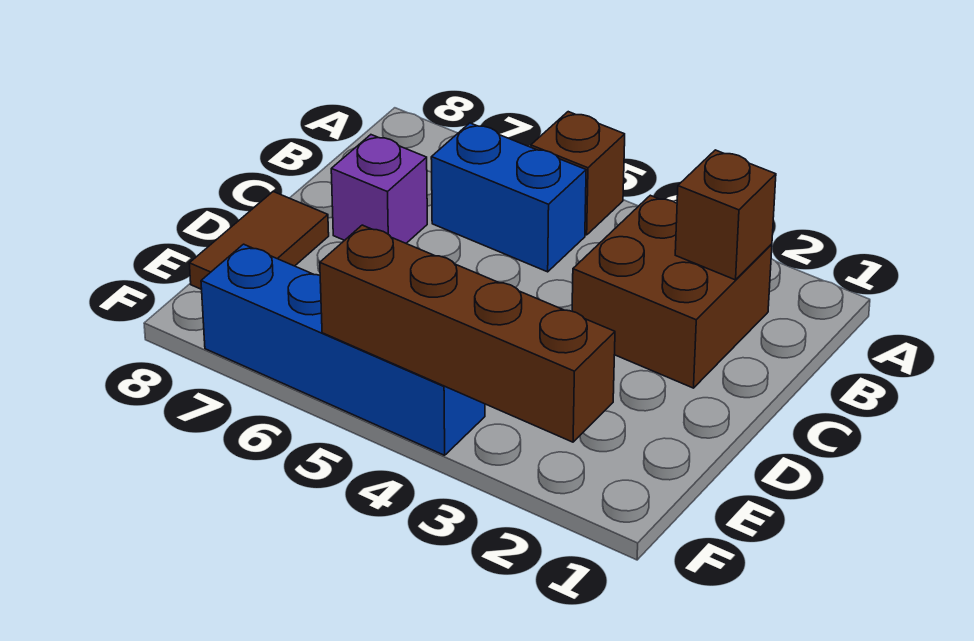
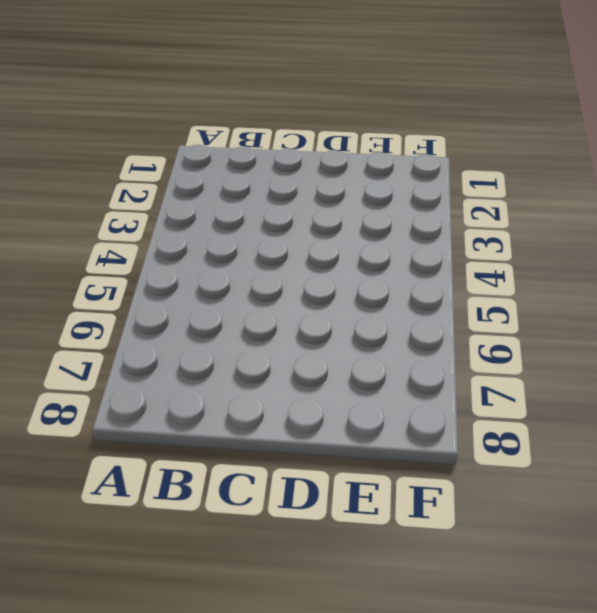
none -> brown 1x1 brick [531,112,625,235]
none -> brown 2x2 brick [572,195,772,388]

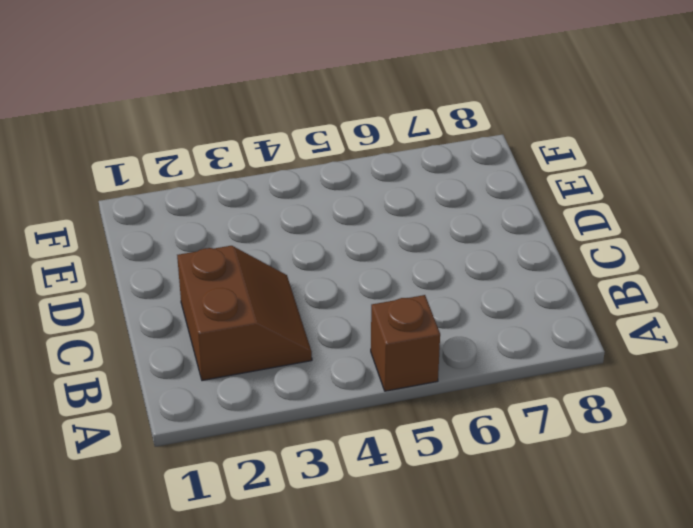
brown 2x2 slope [177,246,312,381] -> brown 2x2 brick [572,195,772,388]
none -> blue 1x2 brick [431,123,586,272]
none -> purple 1x1 brick [331,135,427,243]

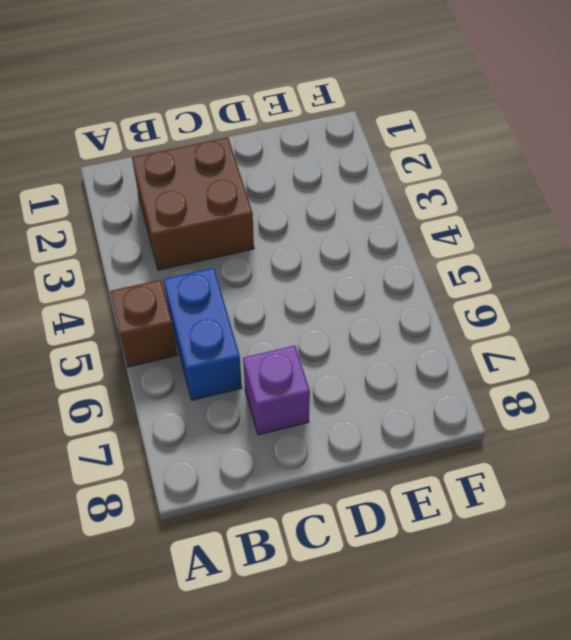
none -> brown 1x2 tile [189,192,329,289]
none -> blue 1x4 brick [201,244,485,455]

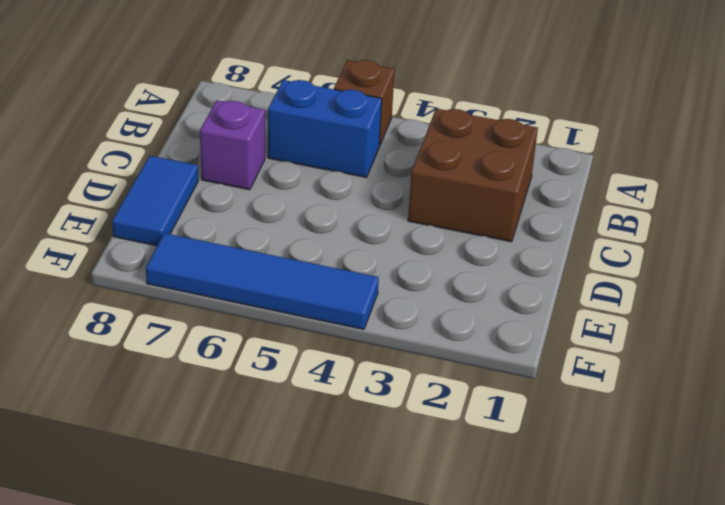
blue 1x2 tile [112,156,198,246] -> brown 1x2 tile [189,192,329,289]
blue 1x4 tile [146,233,379,329] -> blue 1x4 brick [201,244,485,455]
none -> brown 1x1 brick [675,150,776,280]
none -> brown 1x4 brick [320,225,615,442]

